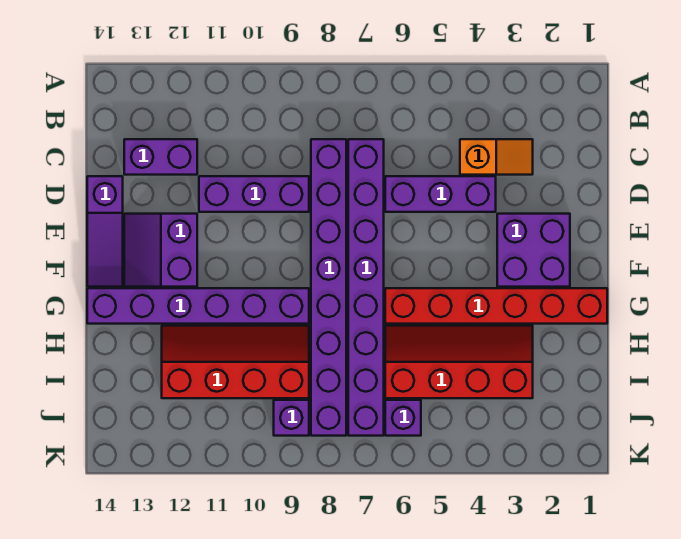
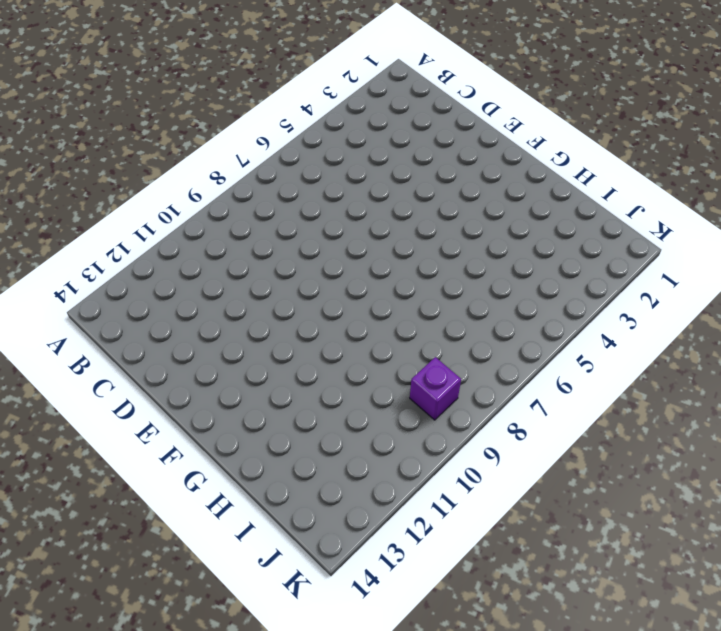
none -> orange 1x2 slope [460,139,533,175]
none -> purple 1x8 brick [348,139,384,436]
none -> purple 1x8 brick [311,139,346,436]

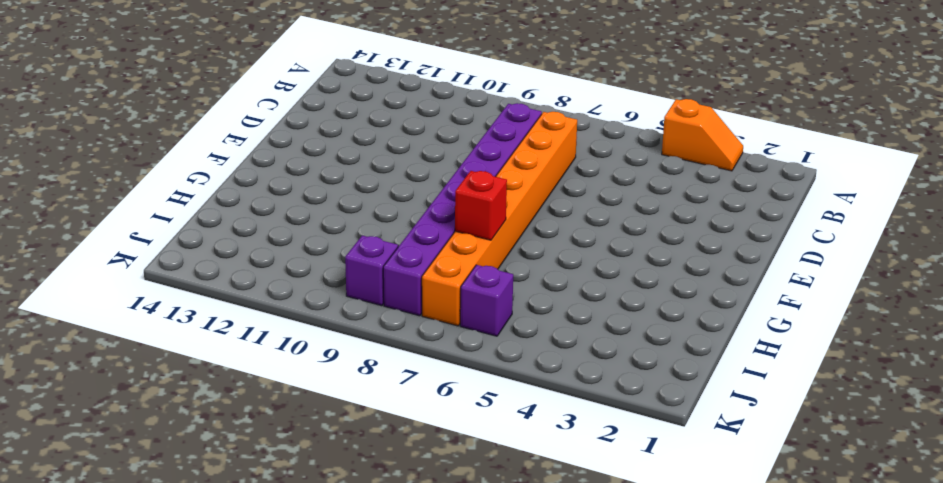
orange 1x2 slope [662,99,743,171] -> orange 1x2 slope moved to [460,139,533,175]
orange 1x8 brick [422,112,577,326] -> purple 1x8 brick [348,139,384,436]
red 1x1 brick [455,171,507,240] -> none
none -> purple 1x2 brick [124,139,197,175]
none -> purple 1x3 brick [385,176,496,212]
none -> purple 1x3 brick [199,176,309,212]

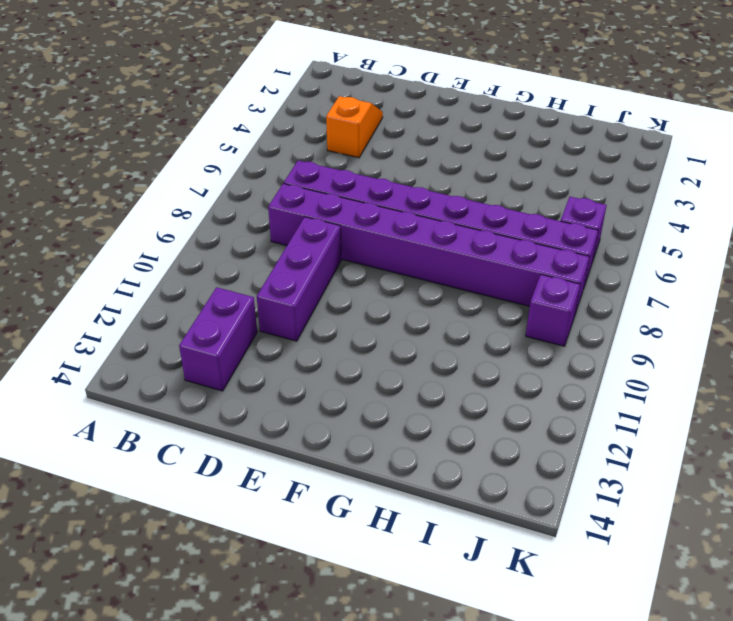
none -> purple 1x3 brick [385,176,496,212]
none -> purple 1x3 slope [87,176,123,287]
none -> purple 2x2 brick [497,214,570,287]

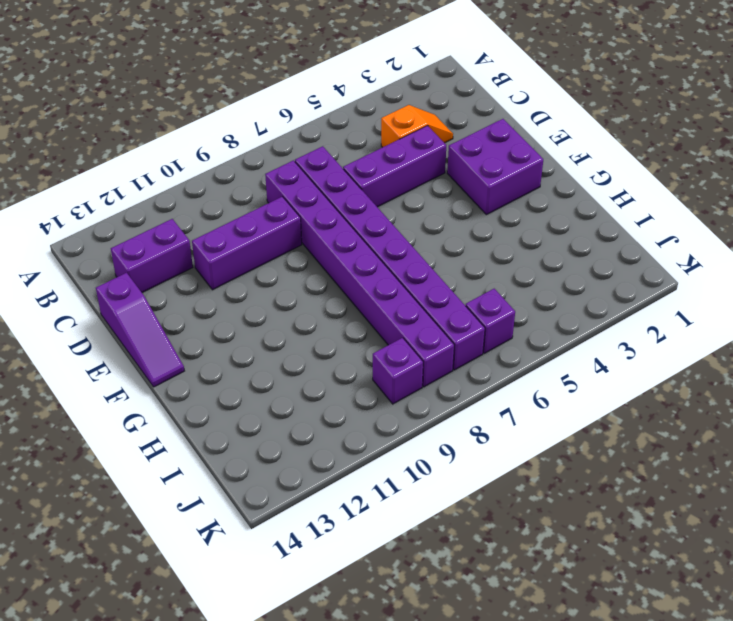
none -> purple 2x2 slope [124,214,197,287]
none -> red 1x6 brick [385,288,607,324]
none -> purple 1x6 brick [87,288,309,324]

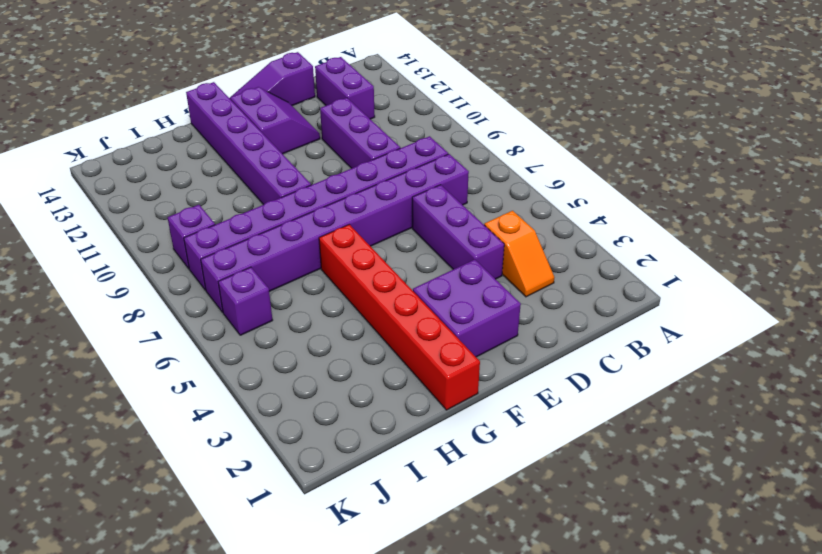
purple 2x2 slope [230,87,320,154] -> purple 2x2 slope turned to [124,214,197,287]
none -> red 2x4 slope [385,326,533,398]
none -> red 2x4 slope [162,326,309,398]

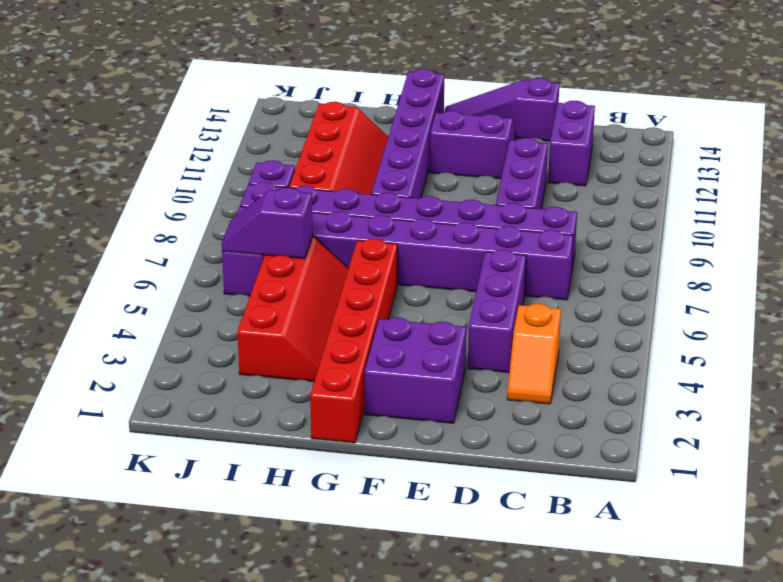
purple 1x2 slope [222,188,313,259] -> none

